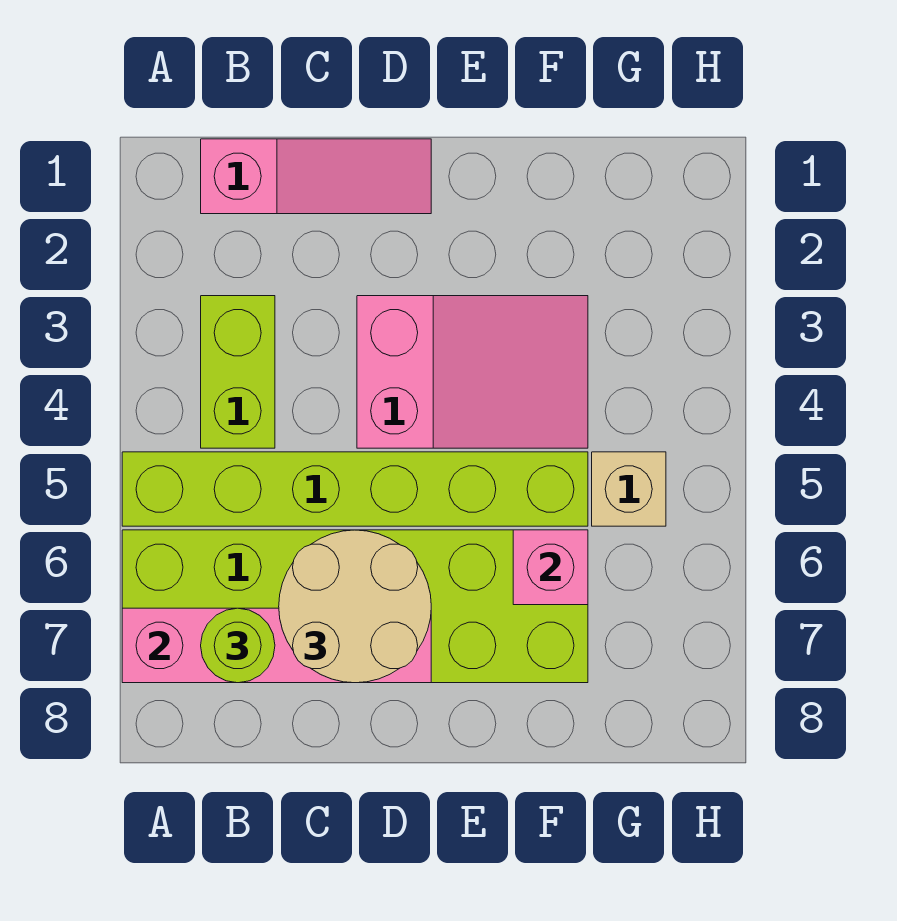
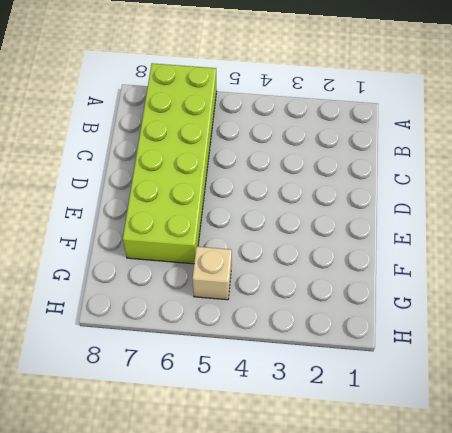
none -> lime 1x6 brick [122,452,588,526]
none -> pink 1x3 slope [201,139,431,214]

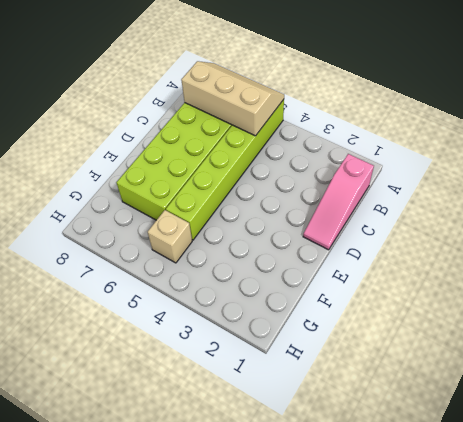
tan 2x3 slope [181,61,284,136] -> pink 1x4 brick [122,608,431,683]
none -> lime 1x2 brick [201,296,275,448]
none -> pink 2x3 slope [357,296,588,448]

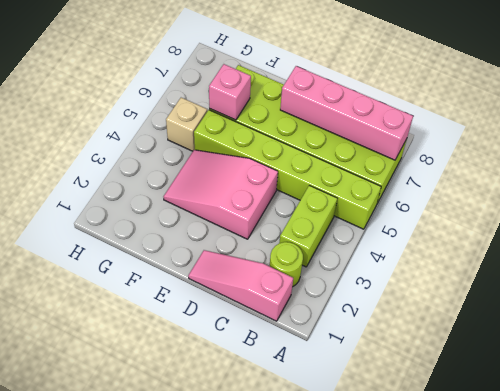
lime 1x1 round brick [269,242,303,287] -> lime 1x1 round brick moved to [201,608,275,683]
none -> tan 2x2 round brick [279,530,431,683]

